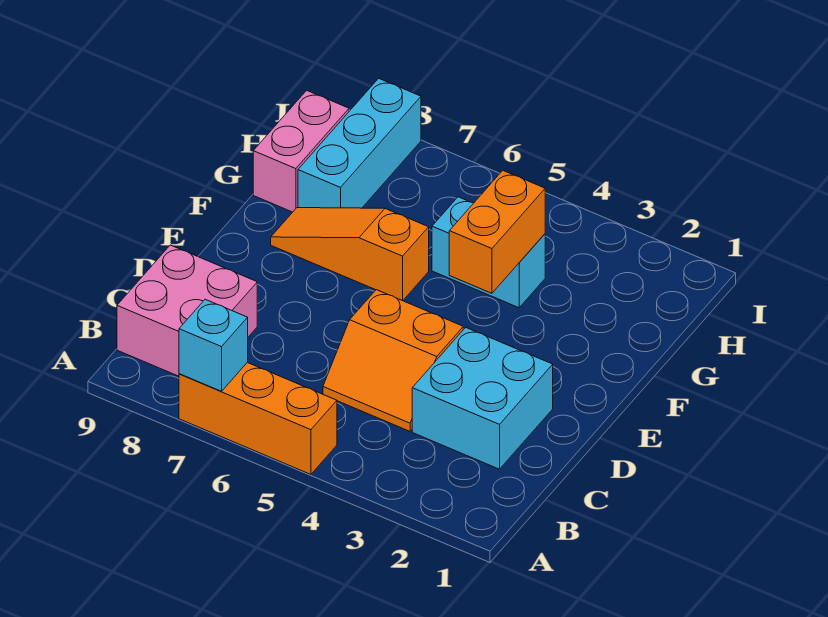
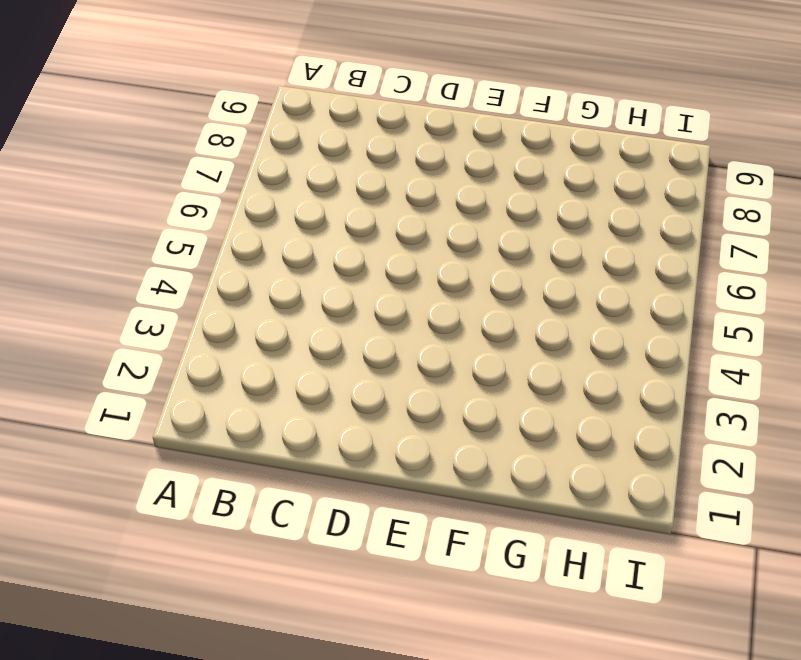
none -> orange 1x3 brick [179,363,337,474]
none -> pink 2x2 brick [117,245,257,376]

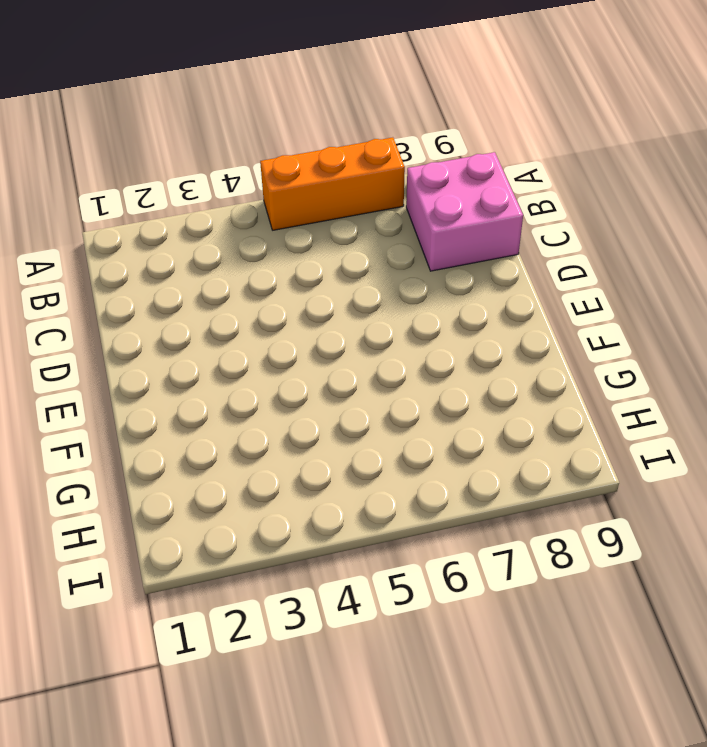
none -> cyan 2x2 brick [412,327,553,469]
none -> orange 2x2 slope [323,290,463,431]

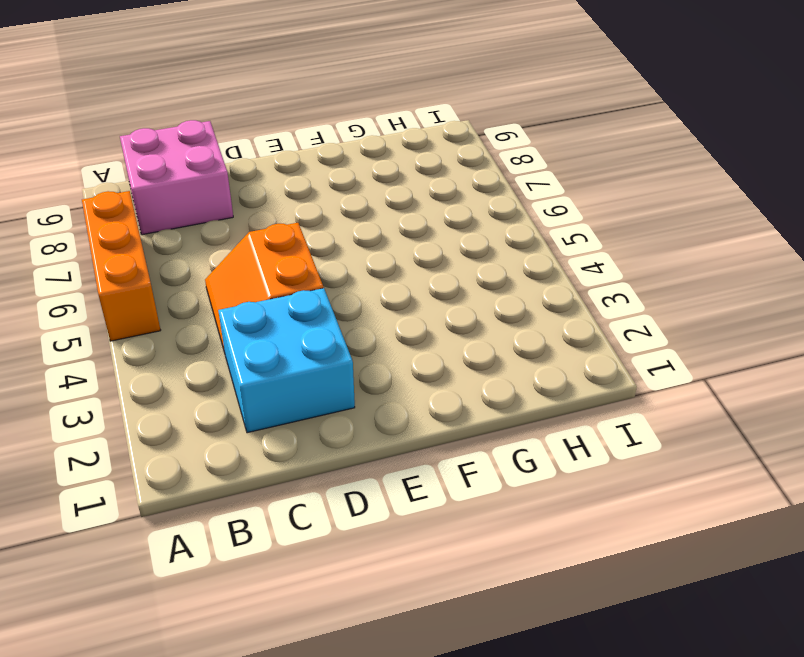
none -> orange 1x3 slope [271,208,429,301]
none -> cyan 1x2 brick [432,197,545,308]

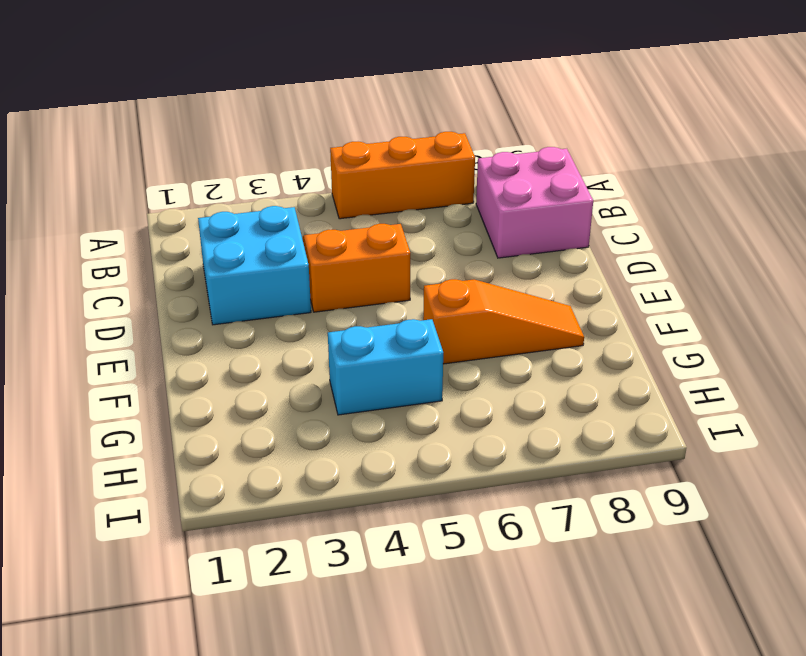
none -> cyan 1x3 brick [298,78,421,208]
none -> pink 1x2 brick [253,90,349,212]

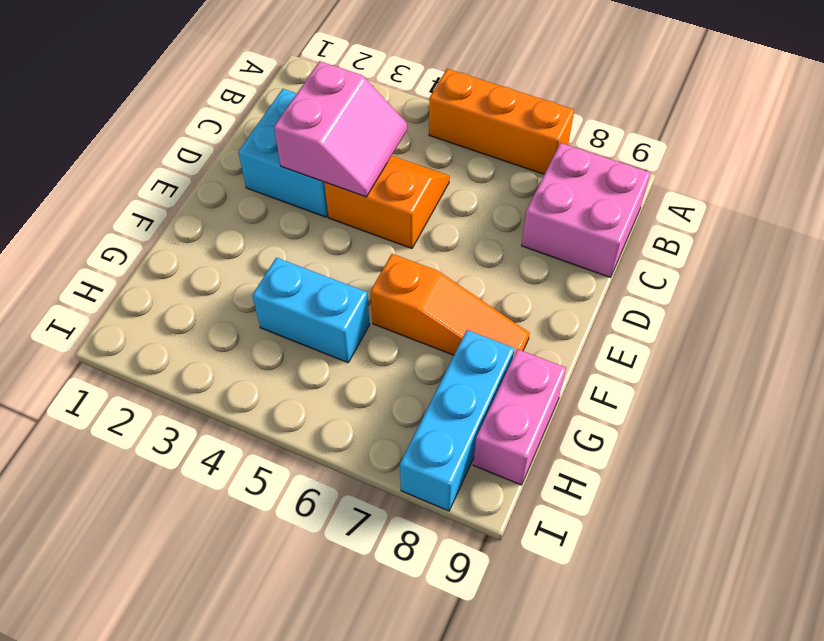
pink 2x2 slope [274,61,407,197] -> none
none -> cyan 1x1 brick [179,299,248,391]
none -> orange 1x2 brick [449,171,545,293]

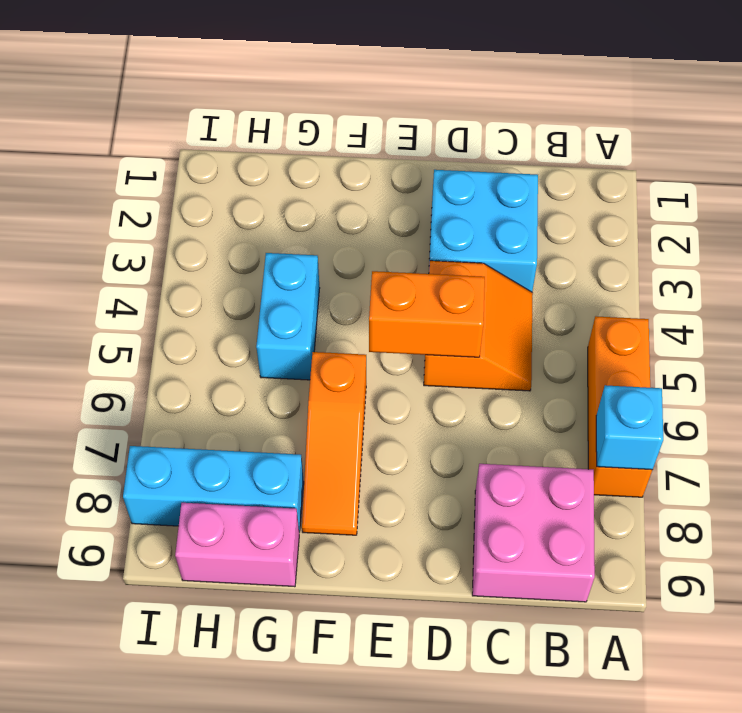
orange 1x2 brick [369,271,485,357] -> orange 1x2 brick moved to [449,171,545,293]

